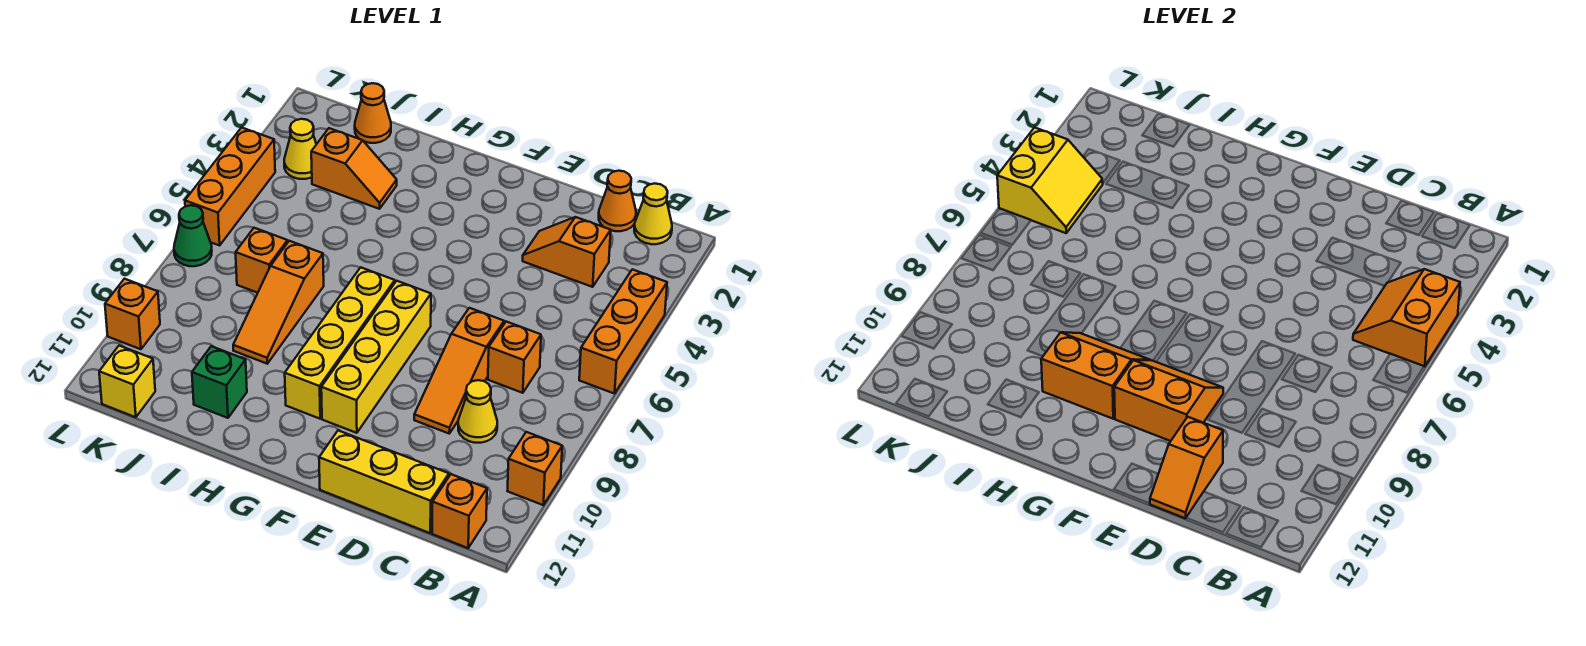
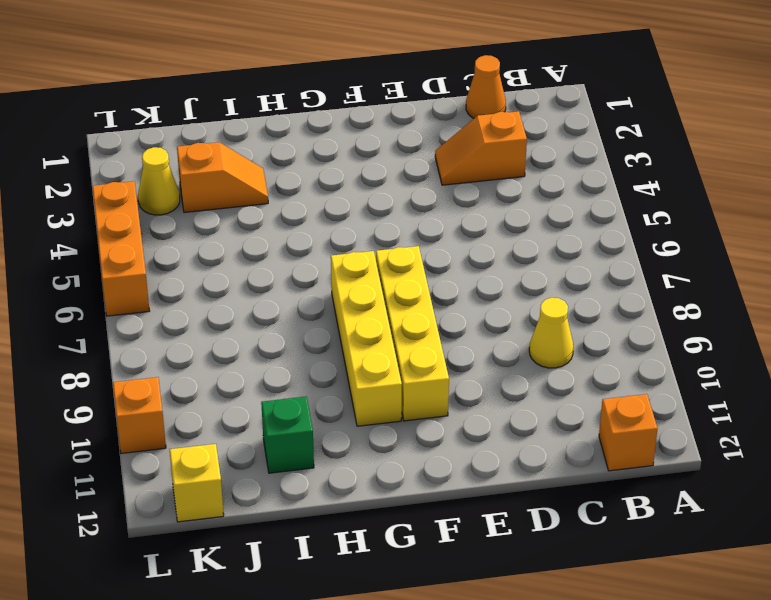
none -> orange 1x3 brick [579,269,667,394]
none -> orange 1x1 brick [507,432,562,505]
none -> yellow 1x1 cone [634,183,672,244]

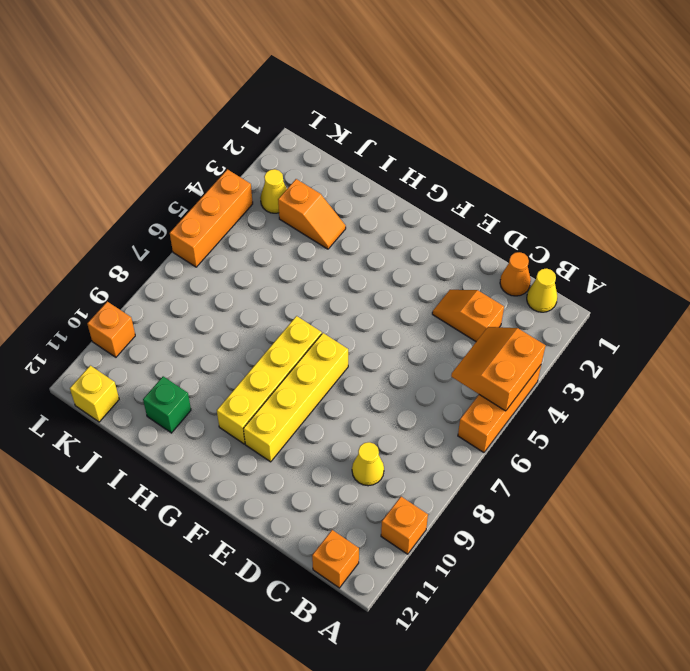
none -> orange 1x1 brick [488,322,541,393]
none -> yellow 1x3 brick [319,431,449,533]
none -> orange 1x3 slope [414,308,504,433]

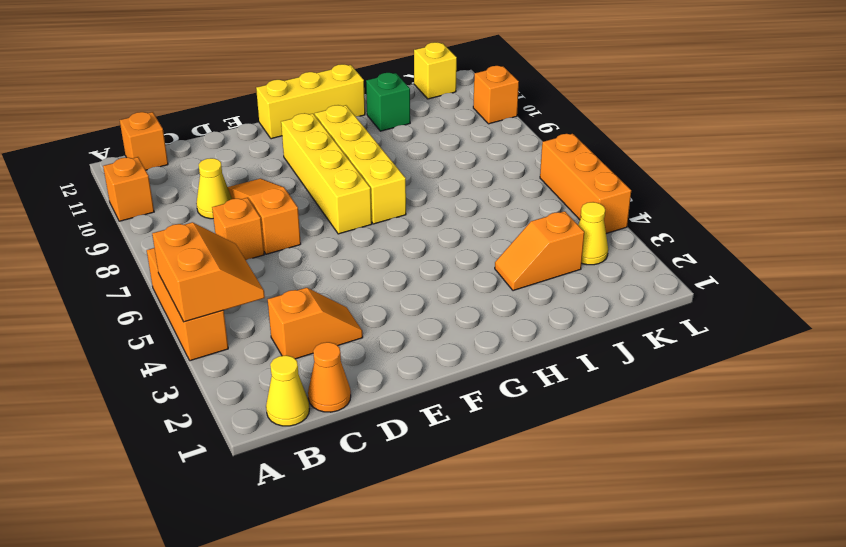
yellow 1x3 brick [256,64,365,139] -> yellow 1x3 brick moved to [319,431,449,533]
none -> orange 1x3 slope [233,241,324,364]
none -> orange 1x1 cone [355,83,391,143]
none -> orange 1x1 brick [236,228,288,293]

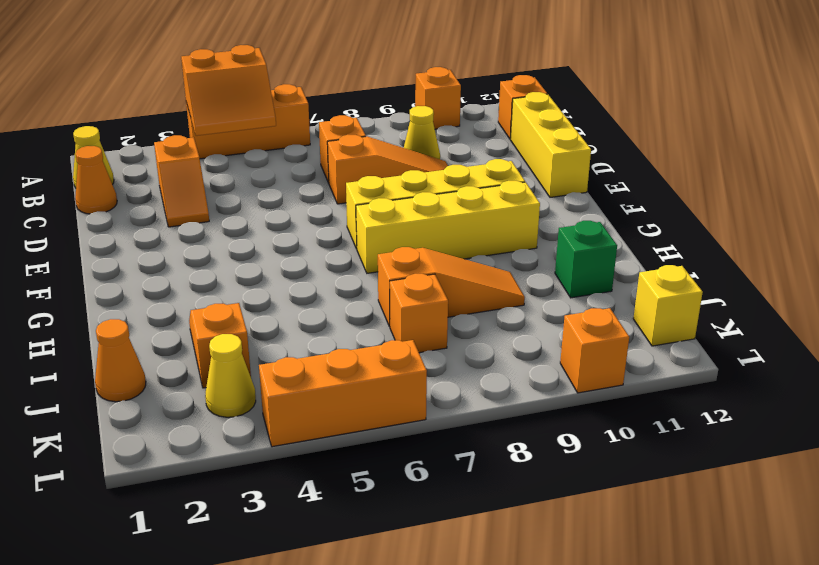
none -> green 1x1 cone [174,205,212,266]
none -> orange 1x2 slope [1150,417,1223,518]
none -> orange 2x2 slope [1114,360,1223,441]

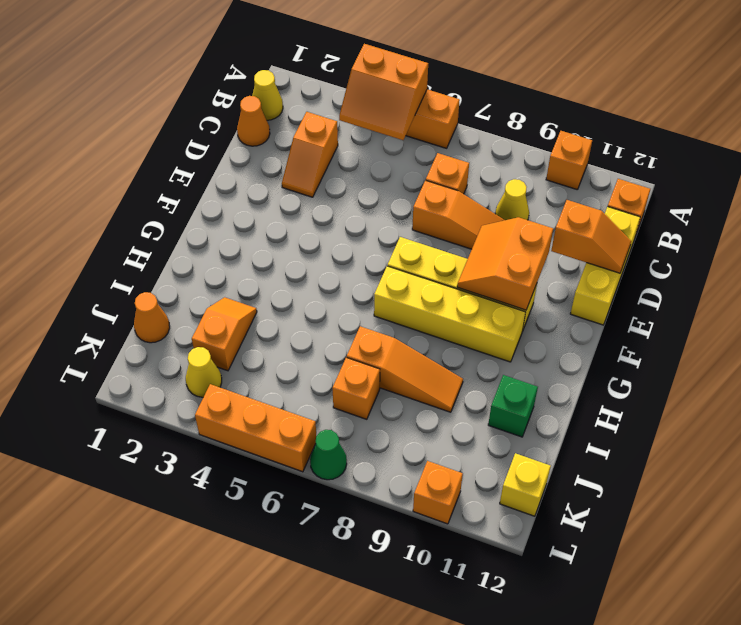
none -> orange 2x2 slope [1041,332,1150,419]
none -> yellow 2x2 slope [997,128,1103,233]

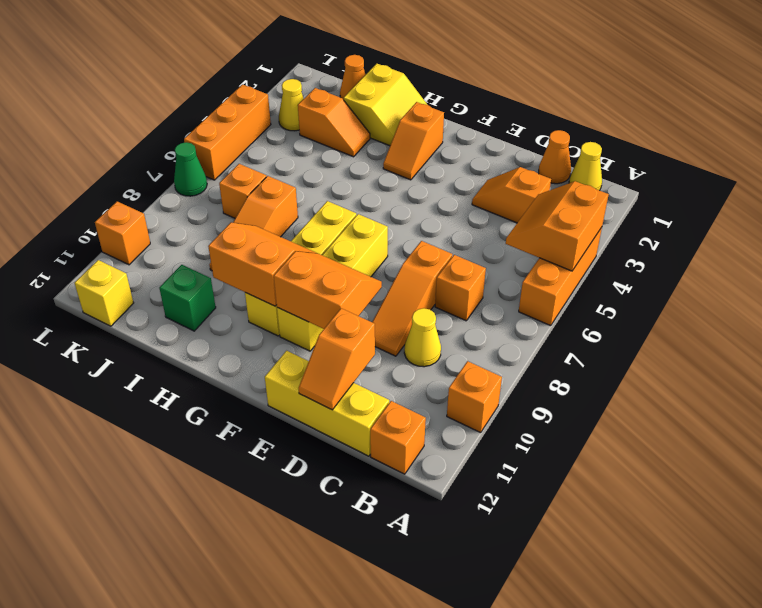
orange 1x2 slope [383,102,444,180] -> none
yellow 2x2 slope [344,64,427,146] -> yellow 2x2 slope moved to [997,128,1103,233]

